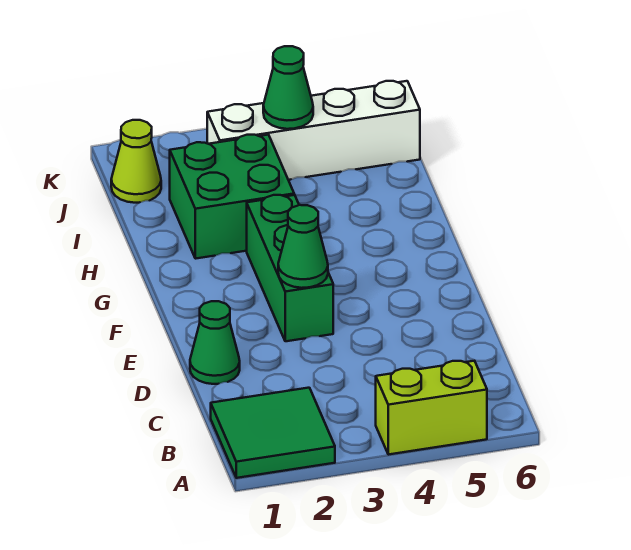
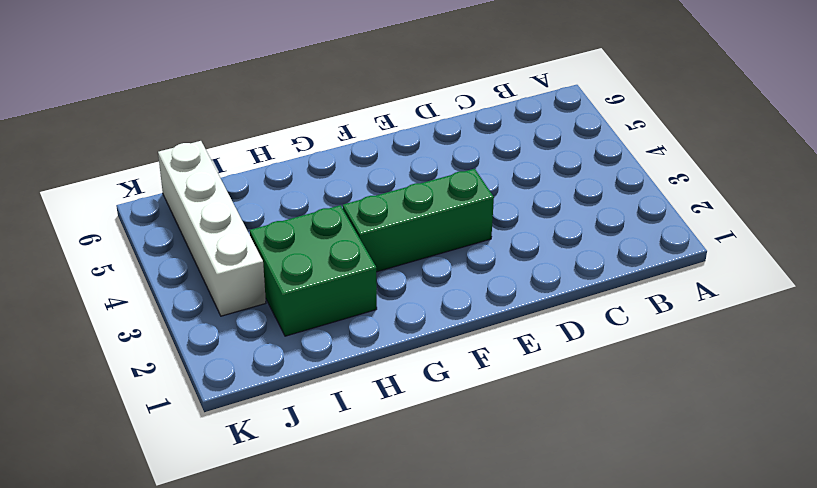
none -> green 2x2 tile [211,388,335,478]
none -> lime 1x2 brick [376,361,487,455]

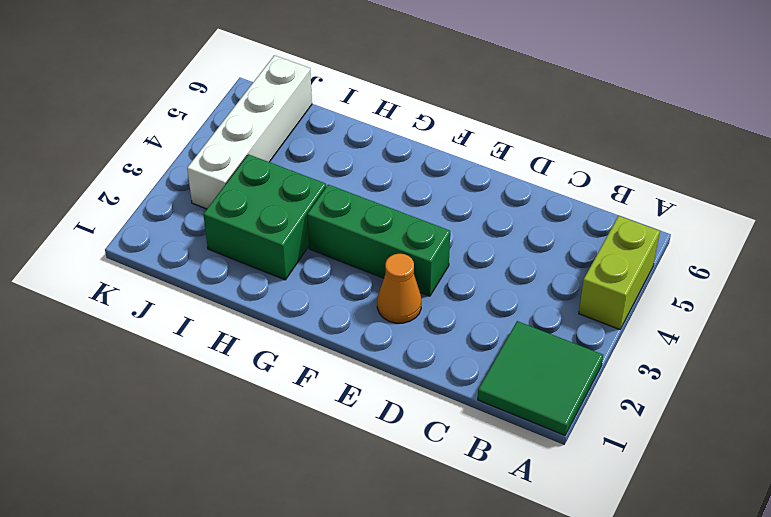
orange 1x1 cone [377,254,421,323] -> none
none -> green 1x1 cone [190,301,240,384]
none -> lime 1x1 cone [111,120,161,203]

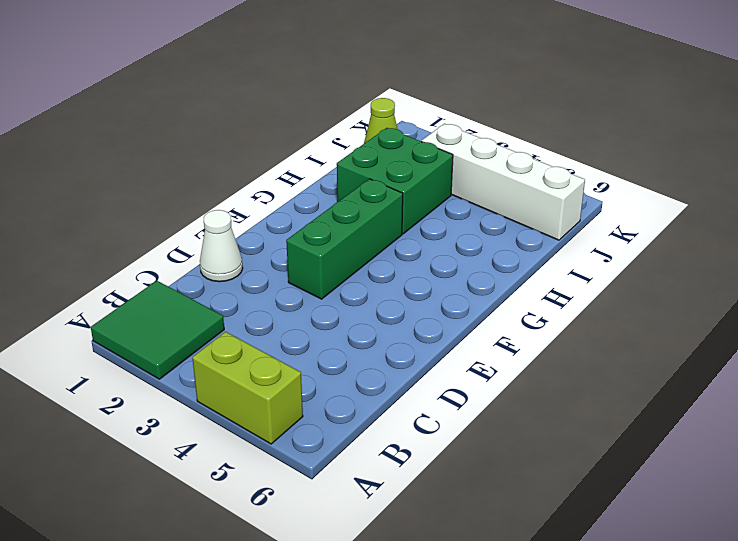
white 1x1 cone [200,210,243,282] -> green 1x1 cone [190,301,240,384]
none -> green 1x1 cone [278,205,328,288]
none -> green 1x1 cone [263,46,313,129]

